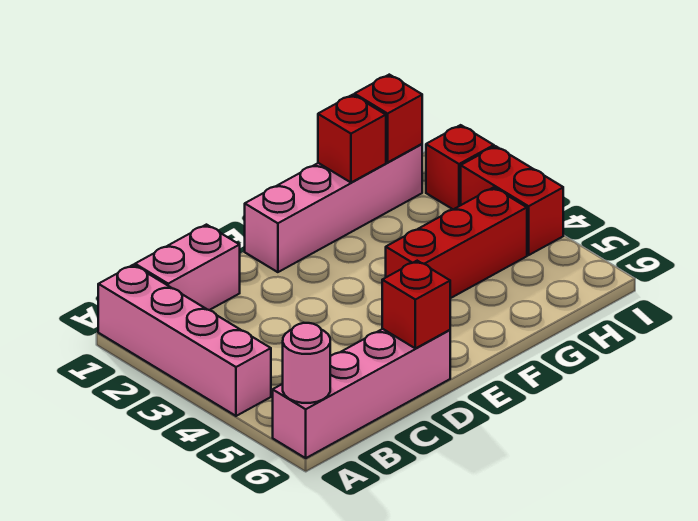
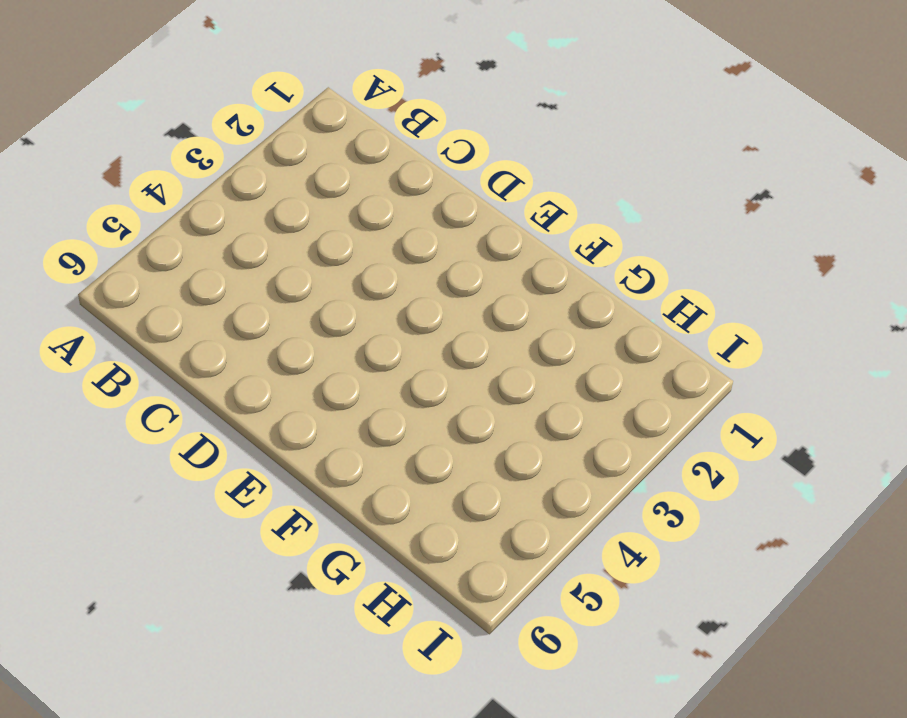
none -> pink 1x4 brick [98,265,271,416]
none -> pink 1x4 brick [273,329,450,458]

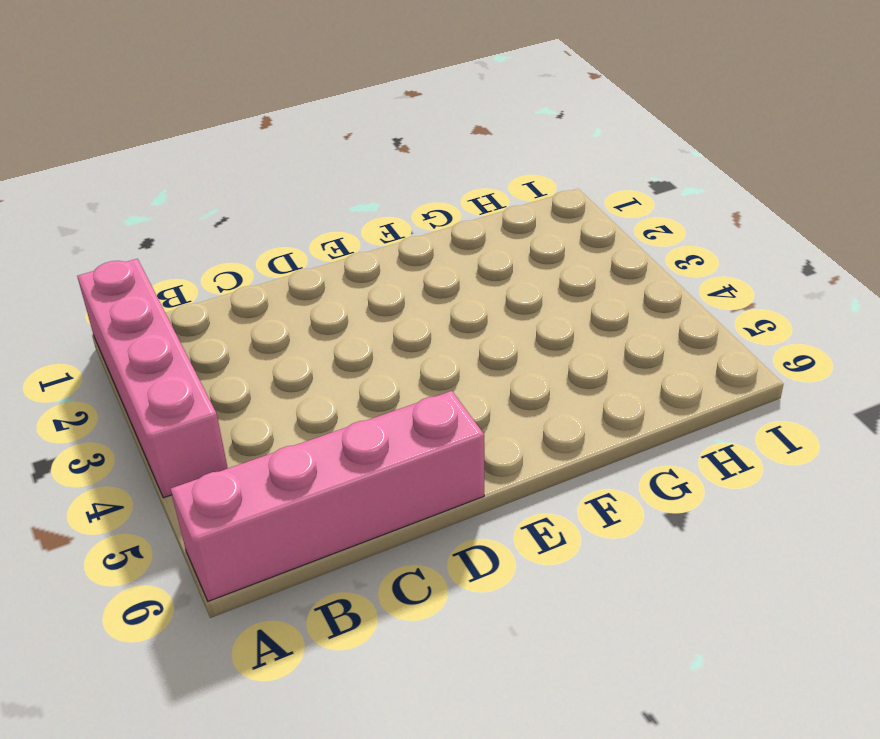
none -> pink 1x2 brick [135,225,240,310]
none -> pink 1x4 brick [245,144,422,272]

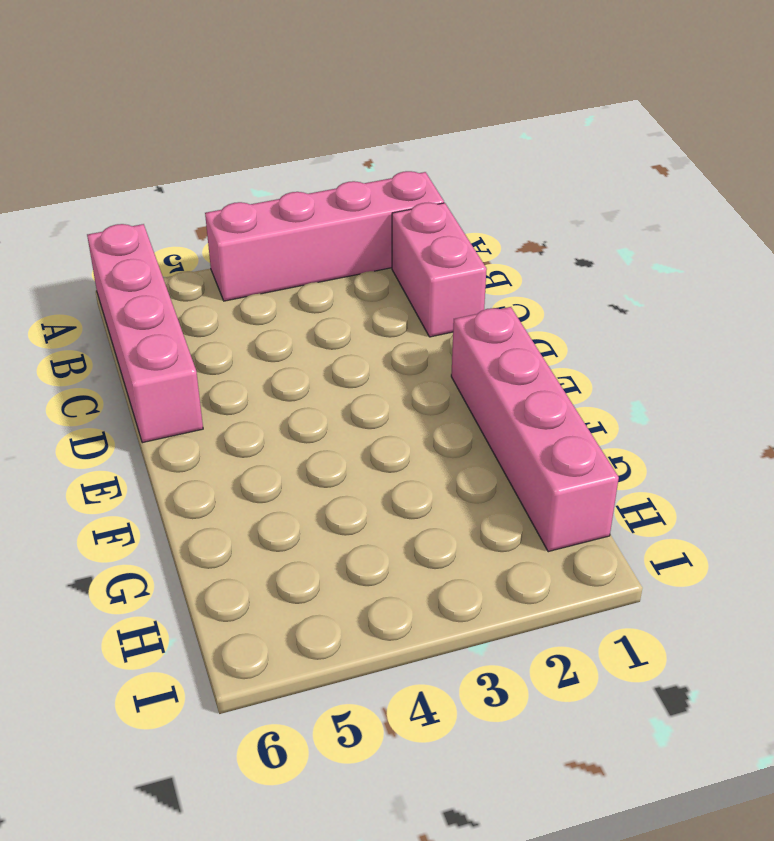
none -> red 1x3 brick [386,187,527,298]
none -> red 1x1 brick [426,125,494,210]

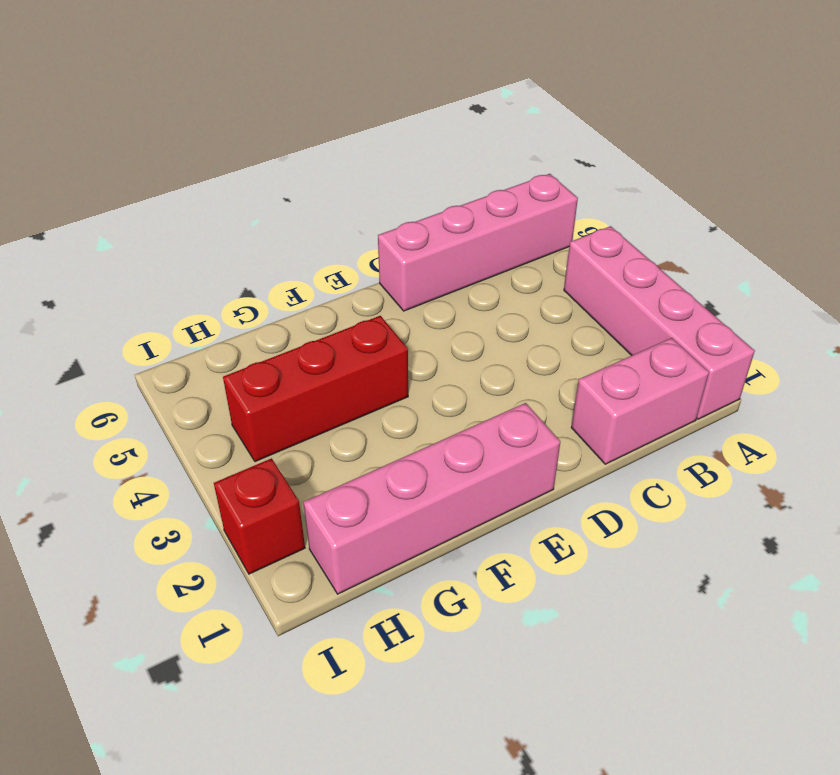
none -> red 1x2 brick [461,146,563,255]
none -> pink 1x1 round brick [283,323,330,403]

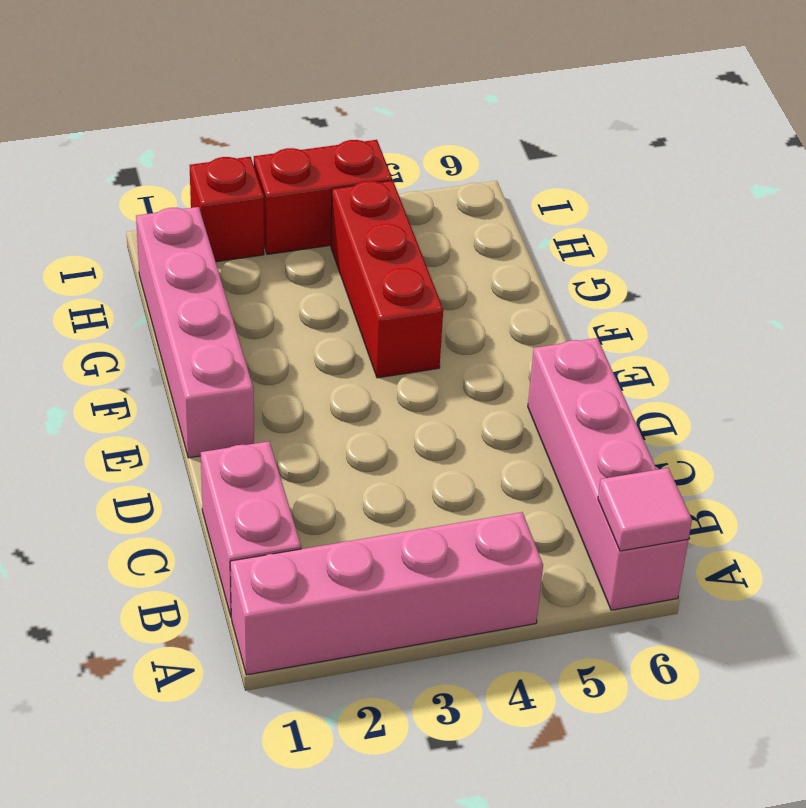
pink 1x1 tile [598,468,692,551] -> pink 1x1 round brick [283,323,330,403]
none -> red 1x1 brick [382,261,450,348]
none -> red 1x1 brick [318,95,386,183]

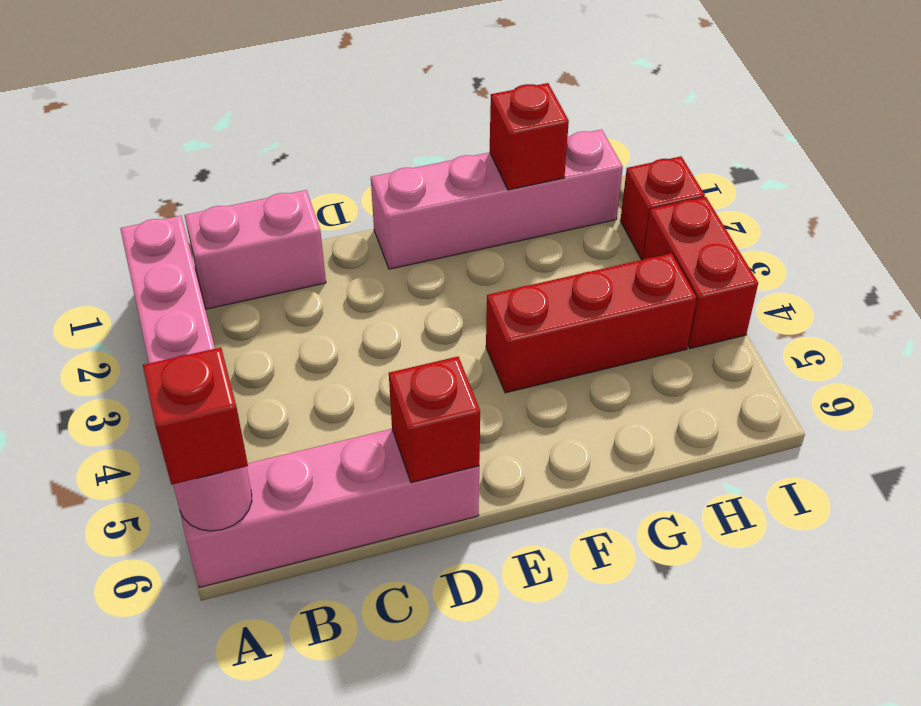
red 1x1 brick [143,347,248,485] -> red 1x1 brick moved to [354,75,422,162]

